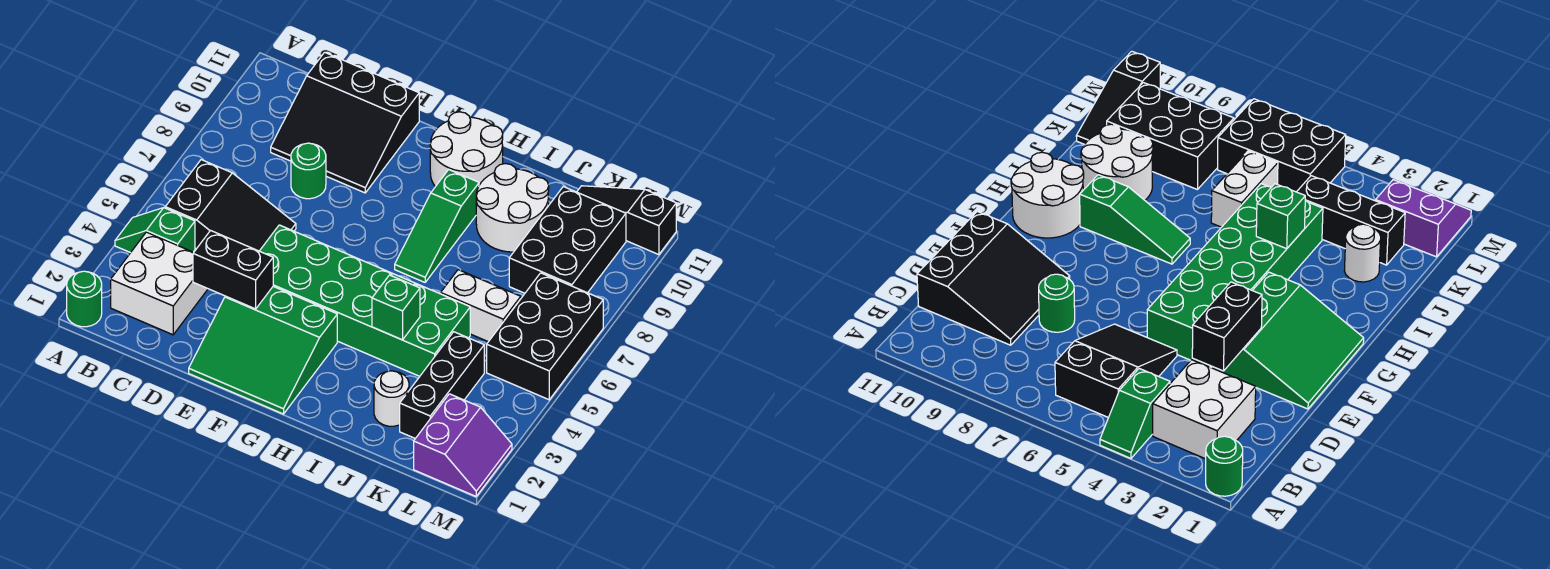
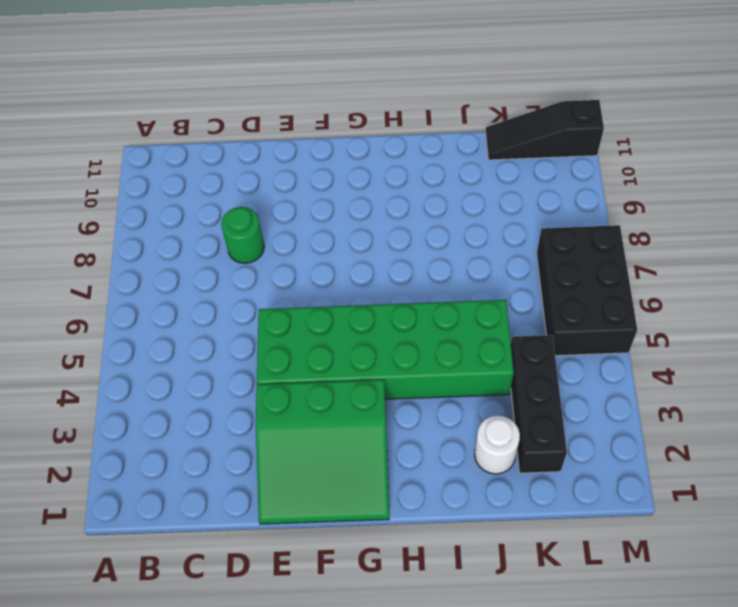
none -> green 1x1 round brick [67,271,102,327]
none -> green 1x2 slope [115,208,195,253]
none -> white 2x2 brick [111,232,208,335]

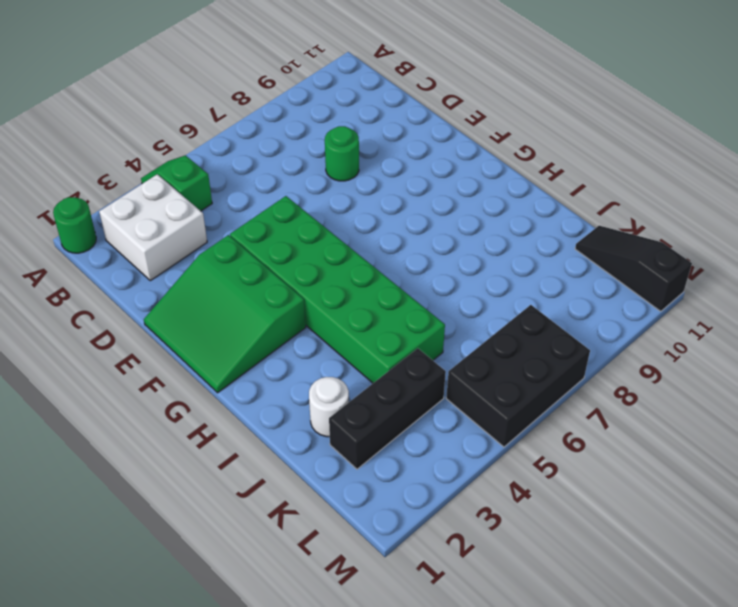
none -> black 2x3 slope [165,160,296,251]
none -> black 3x3 slope [271,52,419,193]
none -> white 2x2 round brick [430,112,503,187]

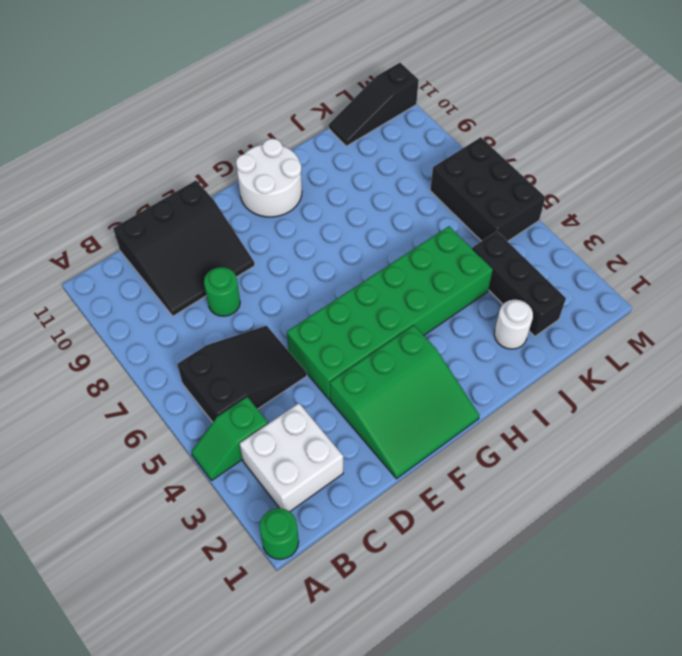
none -> green 1x3 slope [395,170,479,282]
none -> white 2x2 round brick [476,164,549,252]
none -> white 1x2 brick [441,270,521,342]

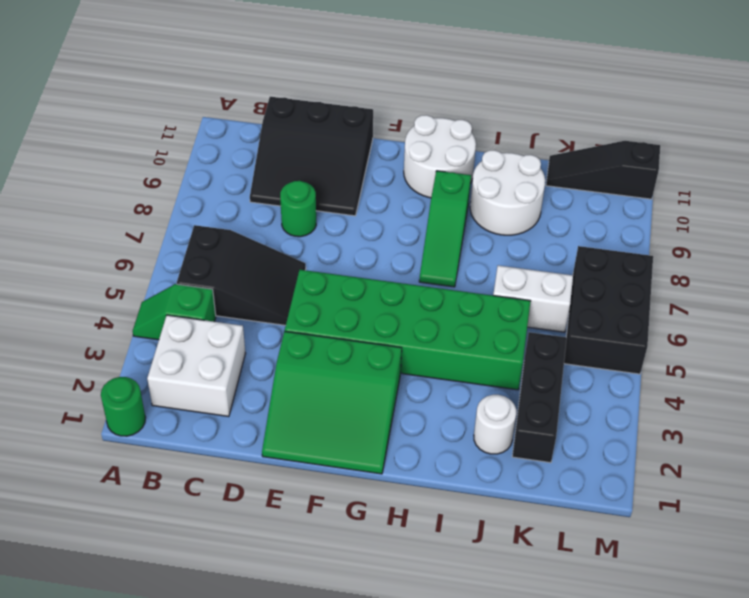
none -> black 2x3 brick [509,187,626,293]
none -> purple 2x2 slope [414,394,512,496]
none -> black 1x2 brick [193,231,273,309]

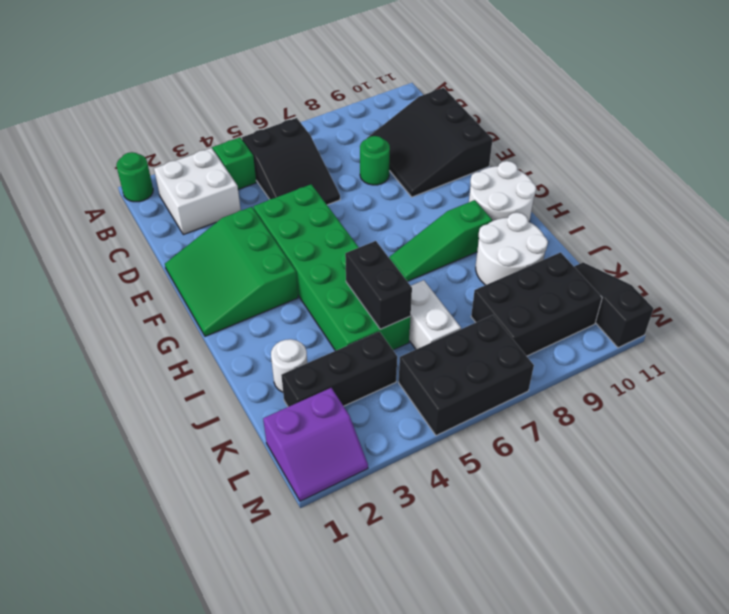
black 1x2 brick [345,241,412,329] -> black 1x2 brick moved to [193,231,273,309]
none -> green 1x1 brick [372,275,420,340]

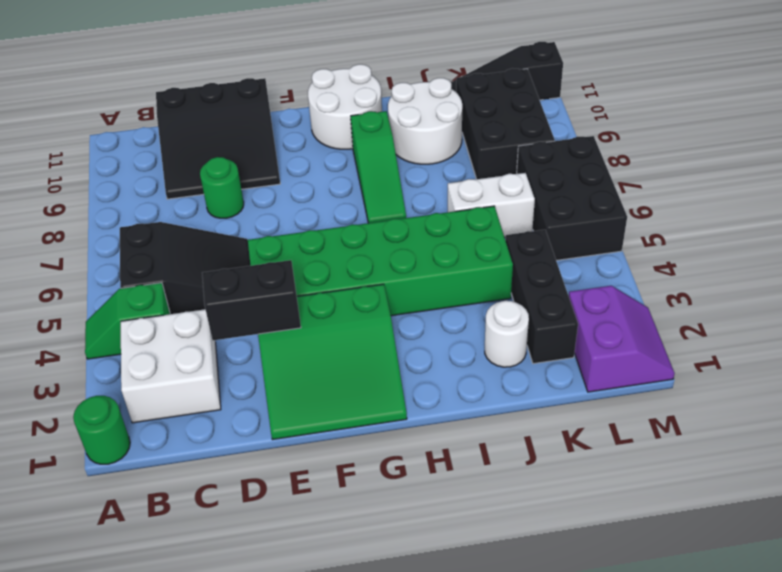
none -> green 1x1 brick [372,275,420,340]

